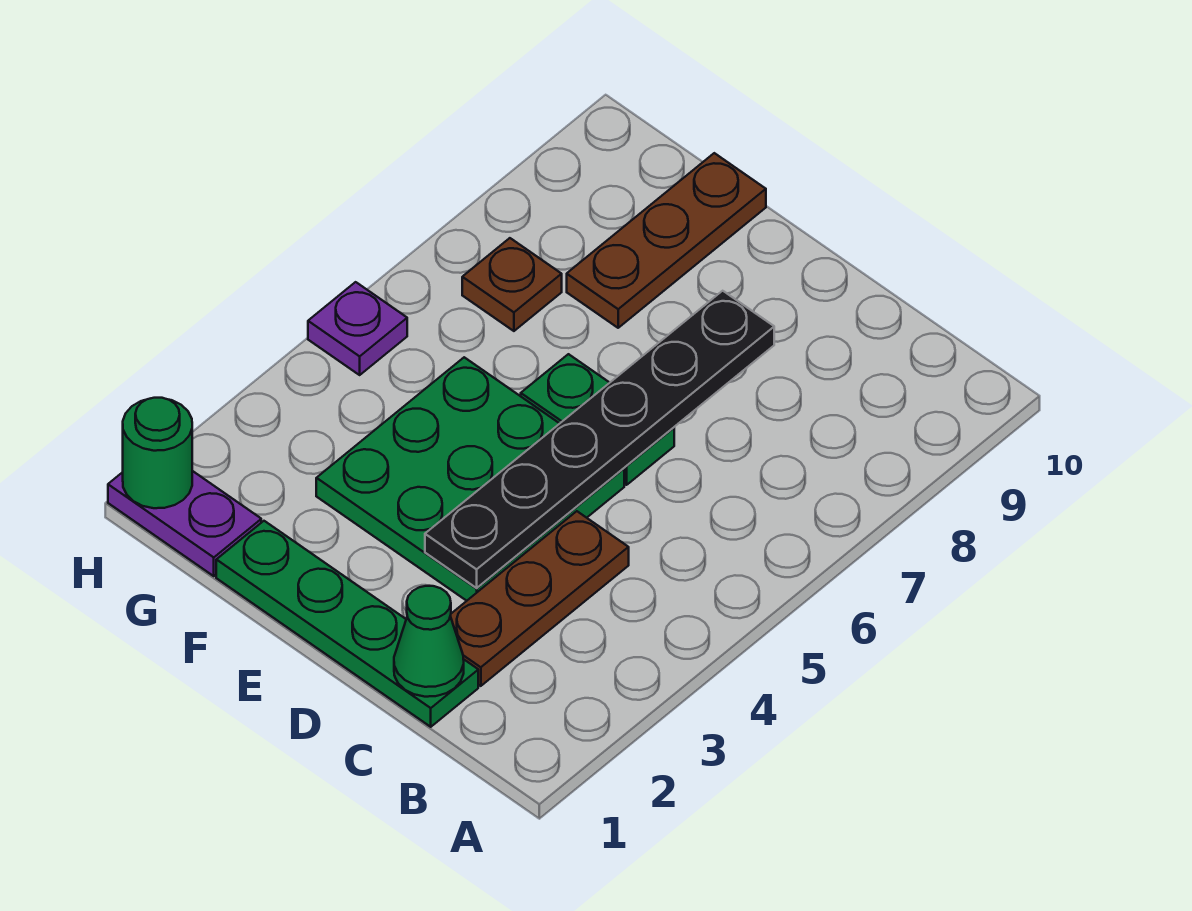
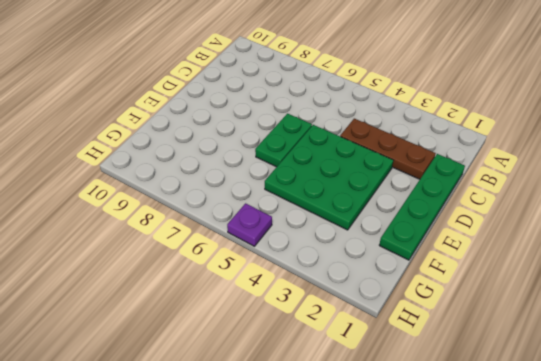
none -> brown 1x3 plate [567,153,766,328]
none -> purple 1x2 plate [108,471,261,576]

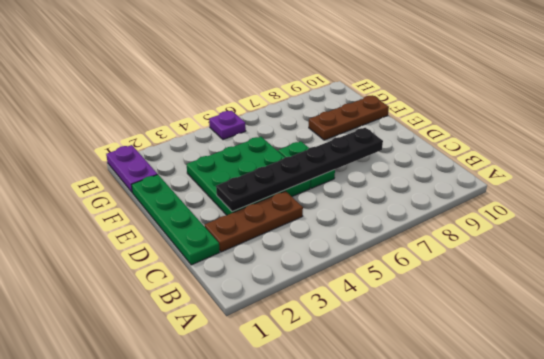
none -> brown 1x1 plate [462,238,562,331]
none -> green 1x1 cone [394,586,464,697]

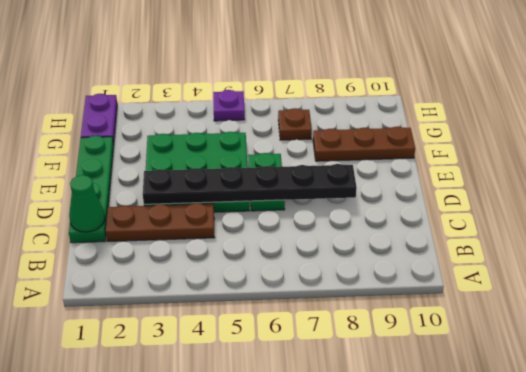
none -> green 1x1 round brick [123,398,192,508]

